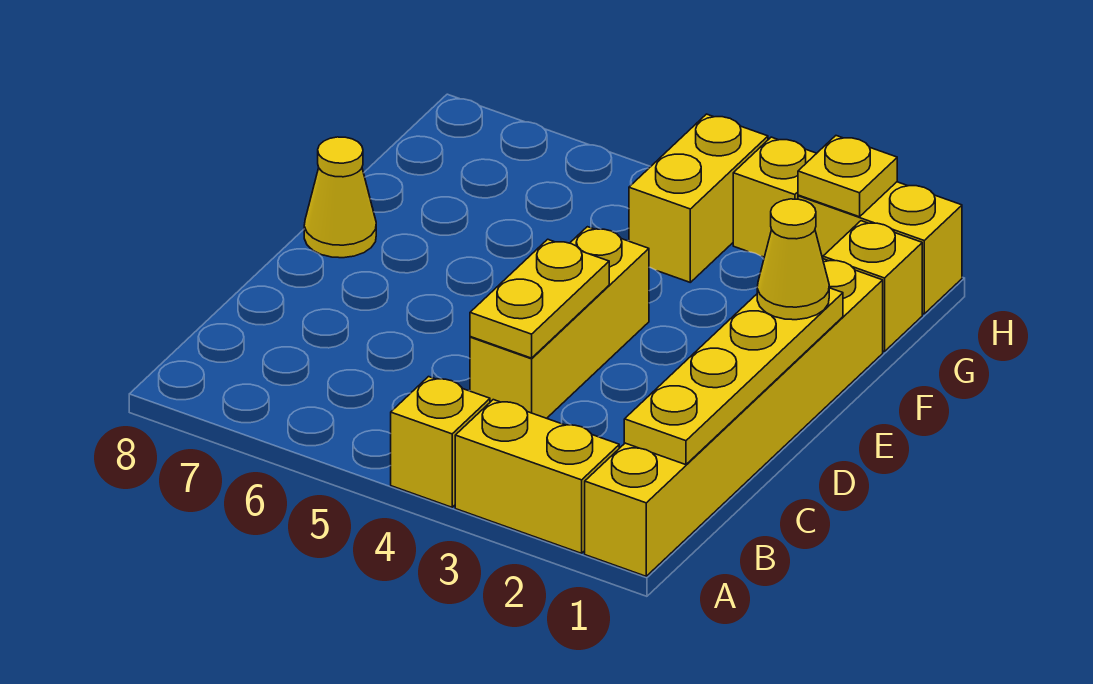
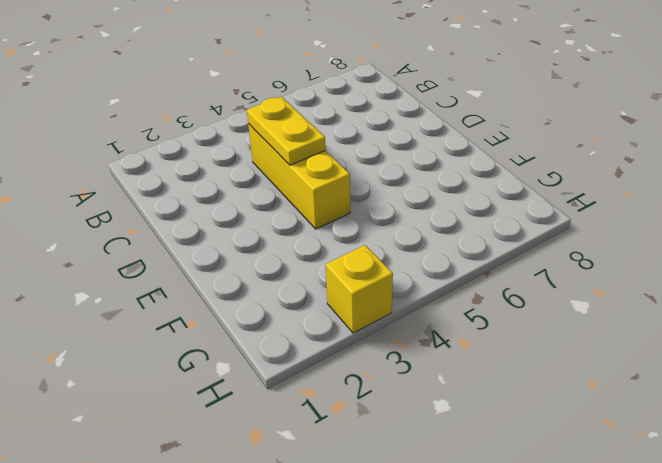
none -> yellow 1x6 brick [585,259,883,576]
none -> yellow 1x2 brick [455,400,619,553]
none -> yellow 1x1 brick [391,377,490,507]

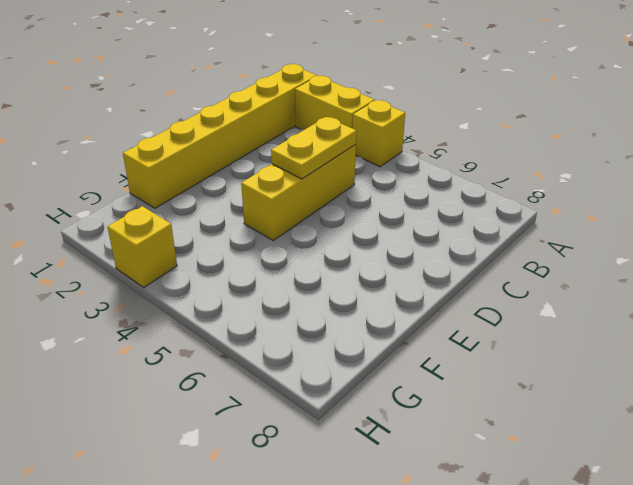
none -> yellow 1x1 cone [304,137,376,258]
none -> yellow 1x1 brick [823,221,922,352]
none -> yellow 1x2 brick [629,114,768,282]

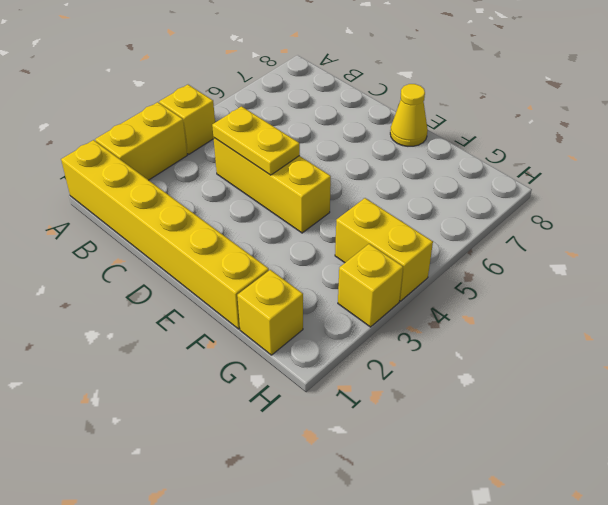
none -> yellow 1x2 brick [798,182,962,314]
none -> yellow 1x4 plate [624,288,843,465]
none -> yellow 1x1 plate [798,136,897,217]

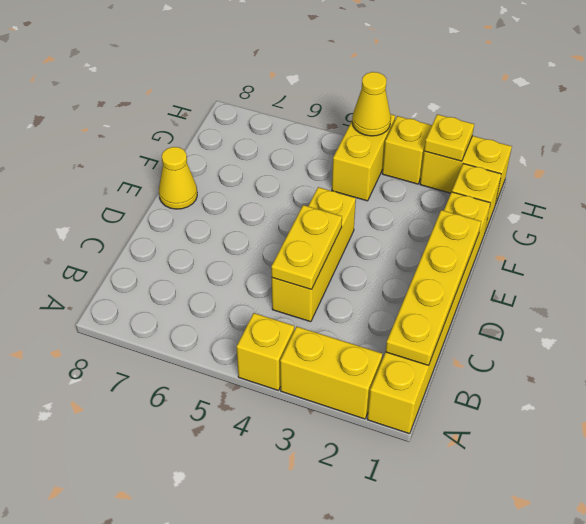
yellow 1x1 cone [352,72,391,136] -> yellow 1x1 cone moved to [757,199,829,320]

